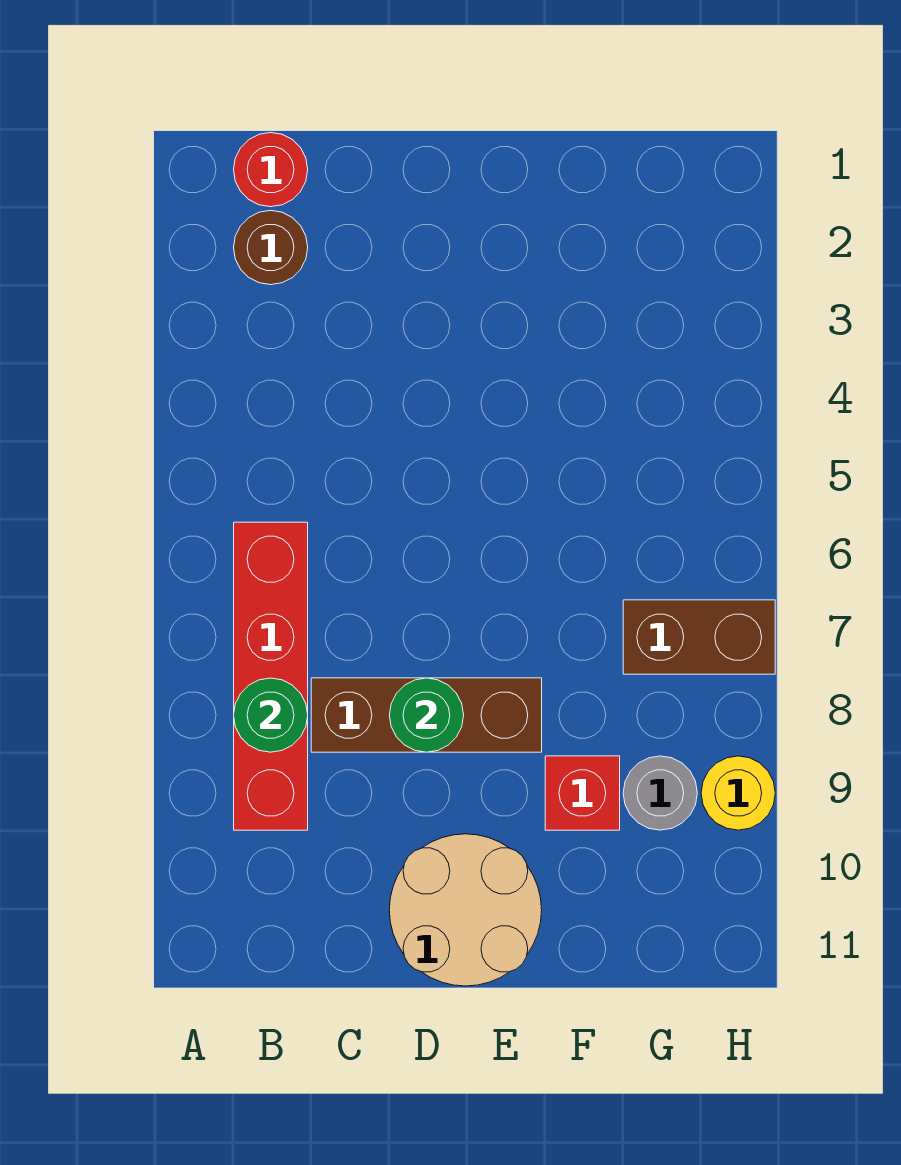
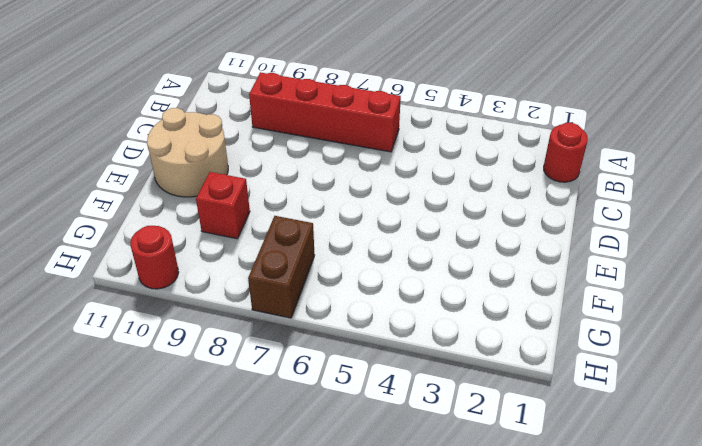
red 1x1 round brick [130,226,179,289] -> none
none -> brown 1x1 round brick [234,210,308,285]
none -> brown 1x3 brick [311,678,542,752]

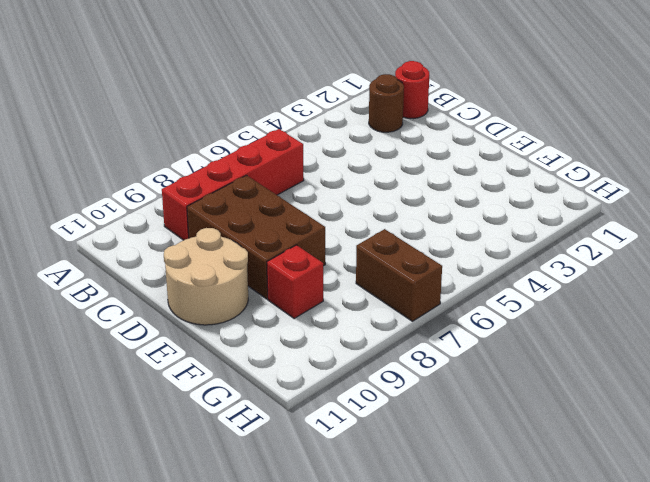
brown 2x3 brick [187,175,325,299] -> brown 1x3 brick [311,678,542,752]
none -> grey 1x1 round brick [623,756,697,830]
none -> yellow 1x1 round brick [701,756,775,830]

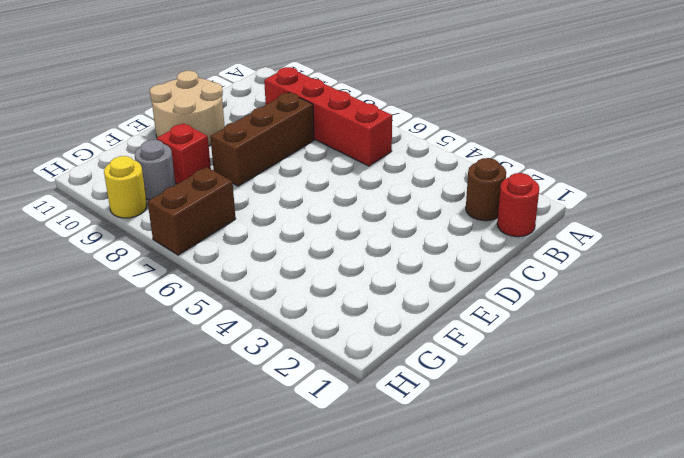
none -> green 1x1 round brick [234,678,308,752]
none -> green 1x1 round brick [389,678,464,752]

